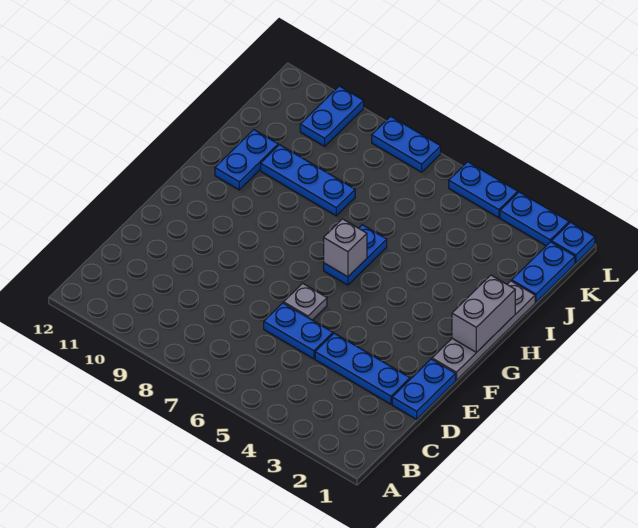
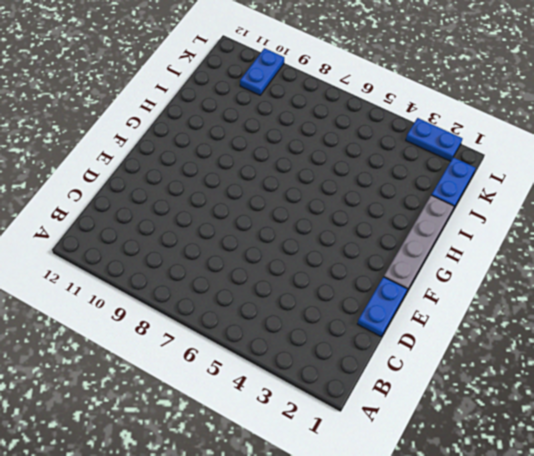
none -> blue 1x3 plate [315,333,410,404]
none -> blue 1x2 plate [264,303,333,359]
none -> grey 1x1 plate [284,283,327,320]

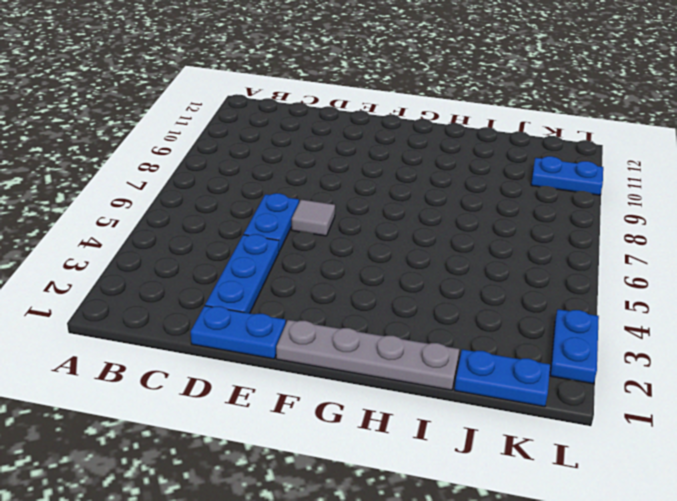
grey 1x1 tile [292,200,335,236] -> grey 1x1 plate [284,283,327,320]
none -> blue 1x2 plate [324,225,387,285]
none -> blue 1x2 plate [215,130,278,190]
none -> blue 1x3 plate [261,145,355,216]

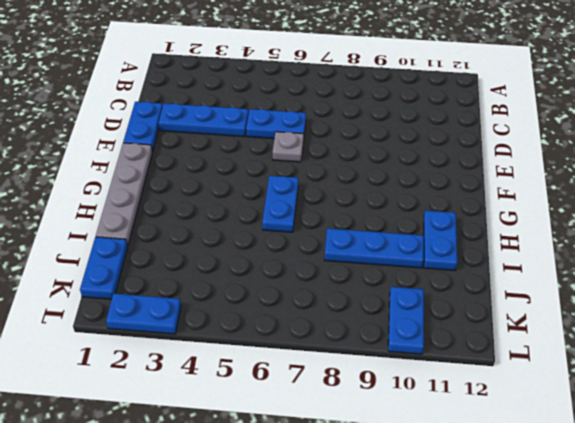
none -> blue 1x1 plate [551,222,595,263]
none -> blue 1x2 plate [449,162,518,218]
none -> blue 1x2 plate [372,116,441,172]

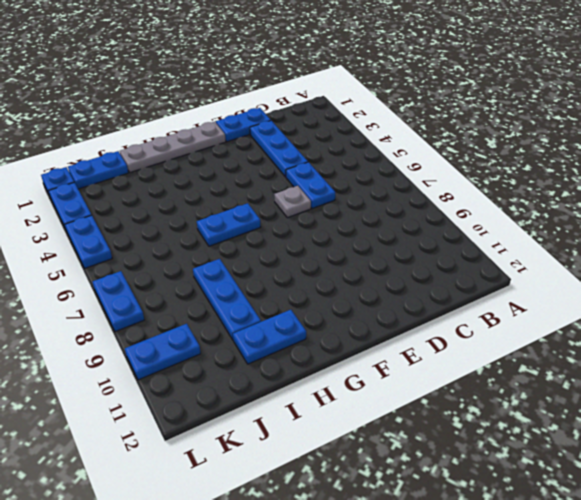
none -> grey 1x2 brick [452,275,515,353]
none -> grey 1x1 brick [324,219,367,277]

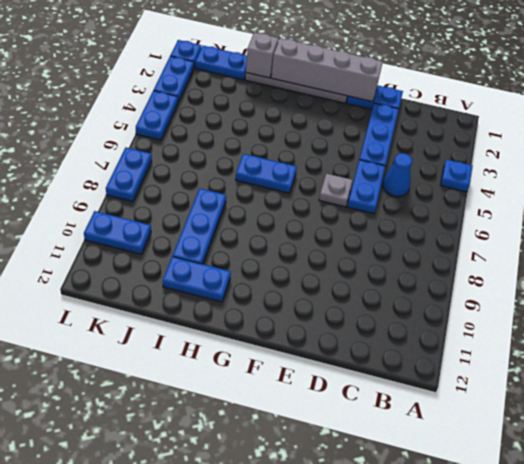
blue 1x1 plate [441,160,472,192] -> none
blue 1x1 cone [383,153,412,197] -> none
grey 1x4 brick [271,38,383,102] -> grey 1x2 brick [452,275,515,353]
grey 1x1 brick [246,32,278,78] -> grey 1x1 brick moved to [324,219,367,277]

